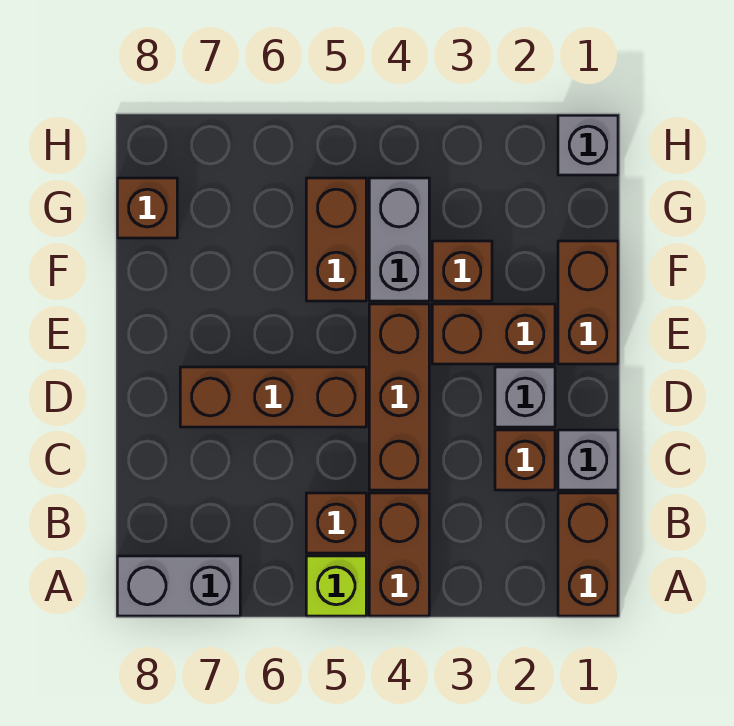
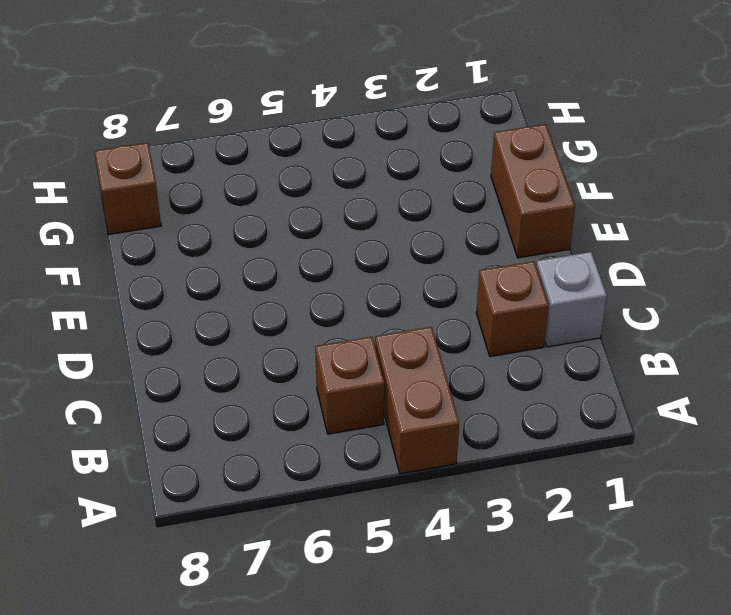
none -> brown 1x2 brick [558,493,618,616]
none -> lime 1x1 brick [306,556,366,616]
none -> grey 1x2 brick [117,556,240,616]

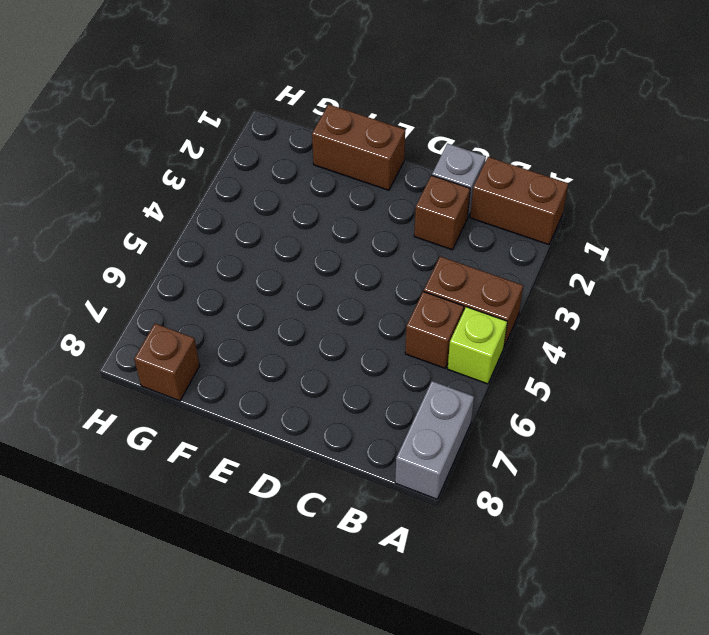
none -> brown 1x3 brick [369,304,429,490]
none -> grey 1x1 brick [495,367,555,427]
none -> brown 1x3 brick [180,367,366,427]

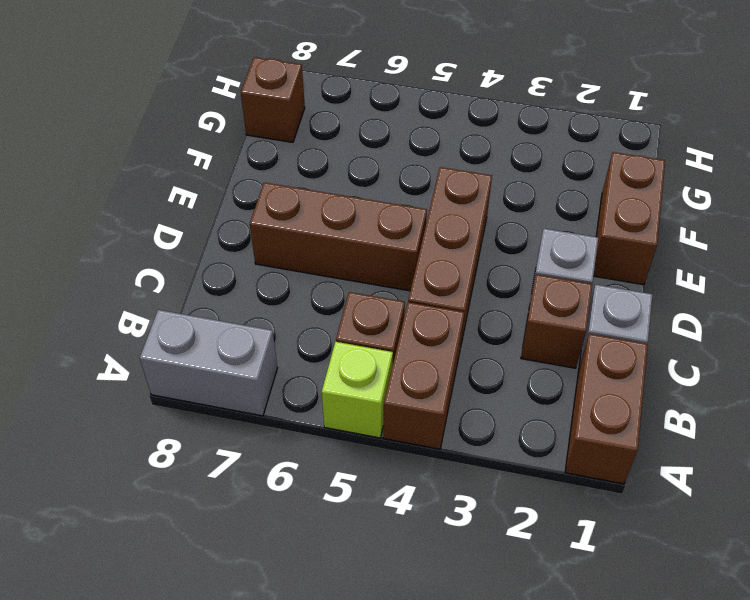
none -> brown 1x2 brick [432,304,555,364]
none -> brown 1x1 brick [432,241,492,301]
none -> grey 1x2 brick [369,178,429,301]

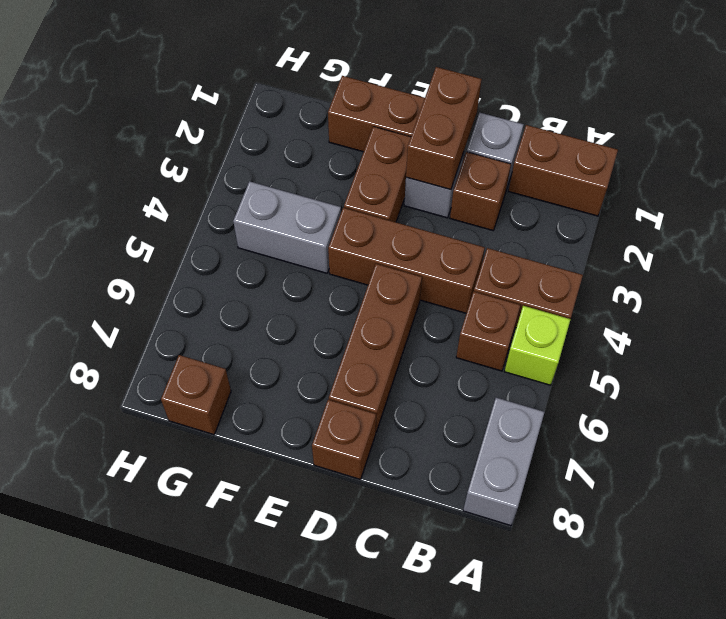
brown 1x2 brick [406,67,482,190] -> brown 1x2 brick turned to [306,178,366,301]
brown 1x1 brick [312,400,376,479] -> brown 1x1 brick moved to [432,241,492,301]
none -> grey 1x1 brick [558,115,618,175]

